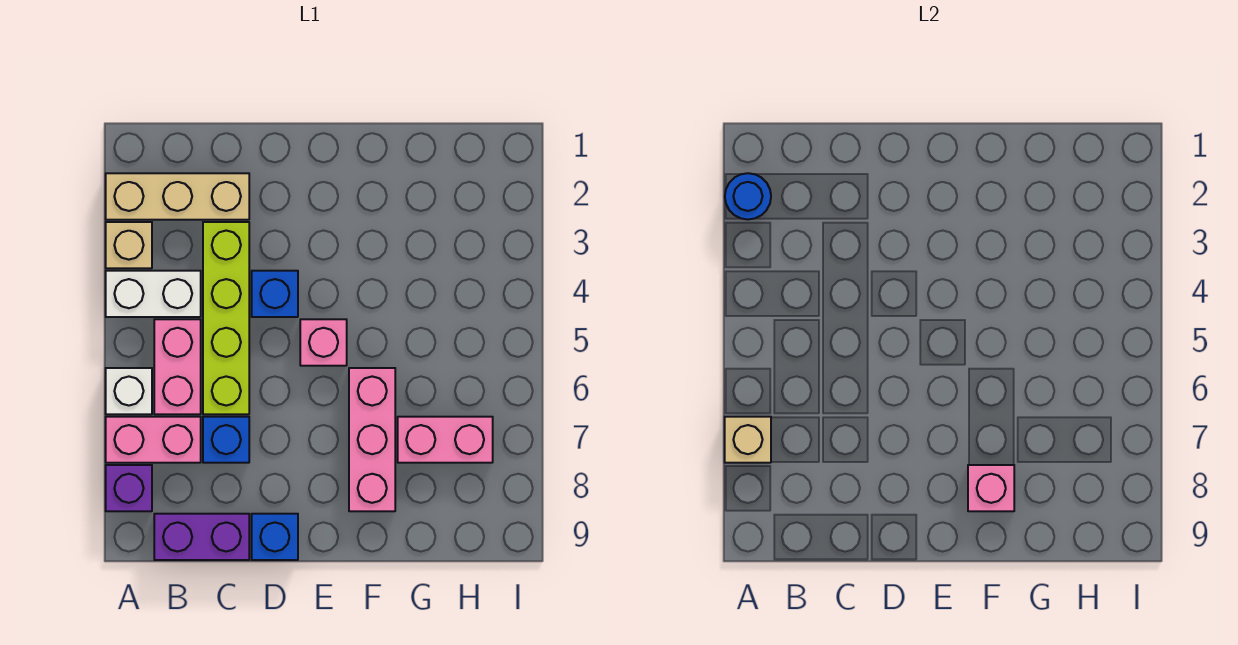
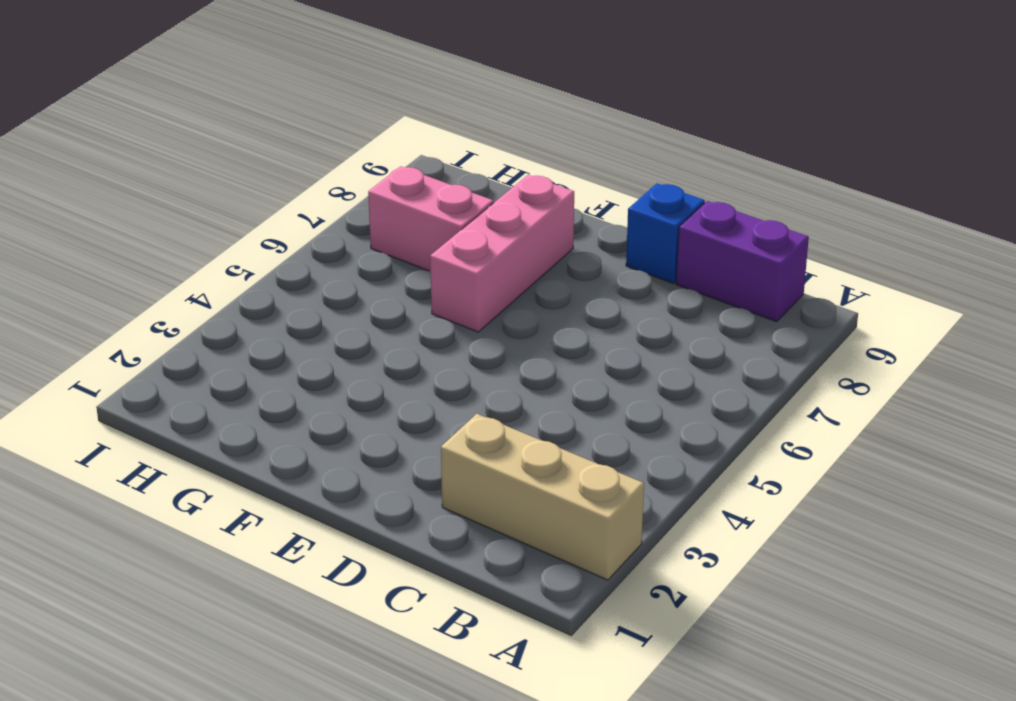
none -> tan 1x1 brick [106,222,152,268]
none -> white 1x2 brick [106,271,201,317]
none -> white 1x1 brick [106,368,152,414]

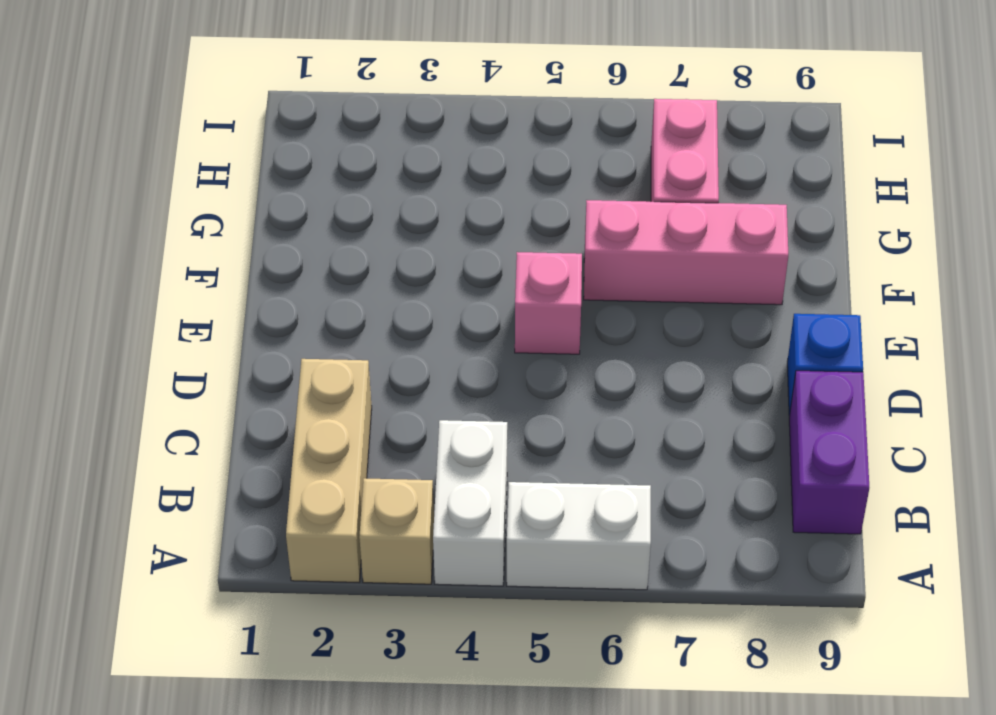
white 1x2 brick [507,482,651,590] -> white 1x1 brick [106,368,152,414]
none -> pink 1x2 brick [106,417,201,463]
none -> purple 1x1 brick [106,465,152,511]
none -> pink 1x2 brick [154,319,201,414]

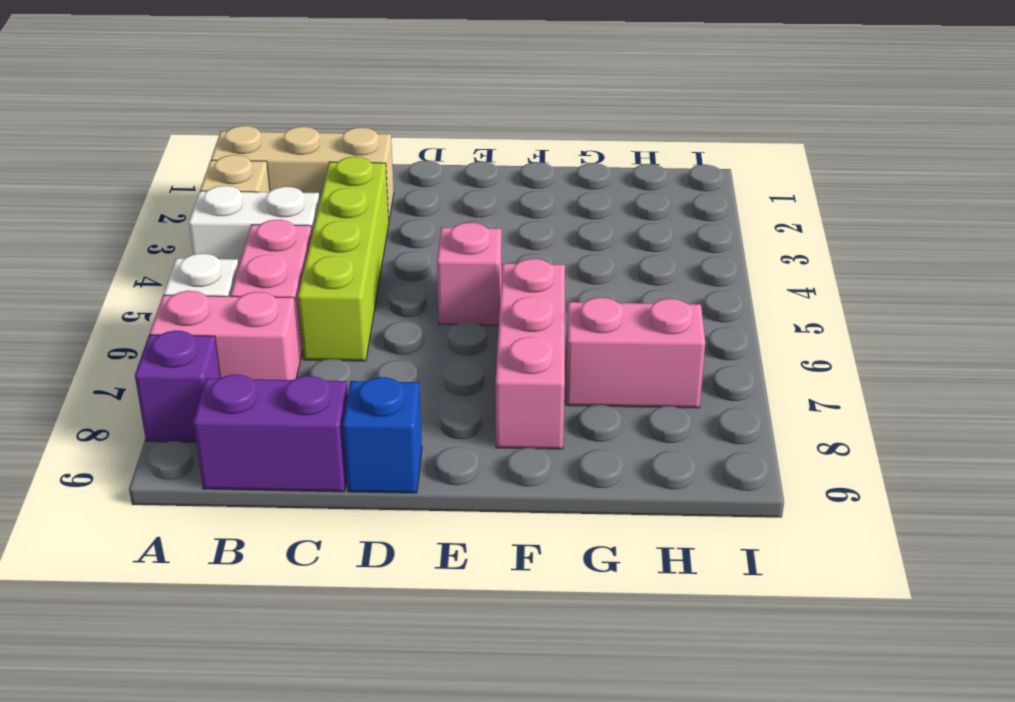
none -> blue 1x1 brick [203,417,249,463]
none -> blue 1x1 brick [252,271,298,317]
none -> blue 1x1 round brick [725,173,771,219]

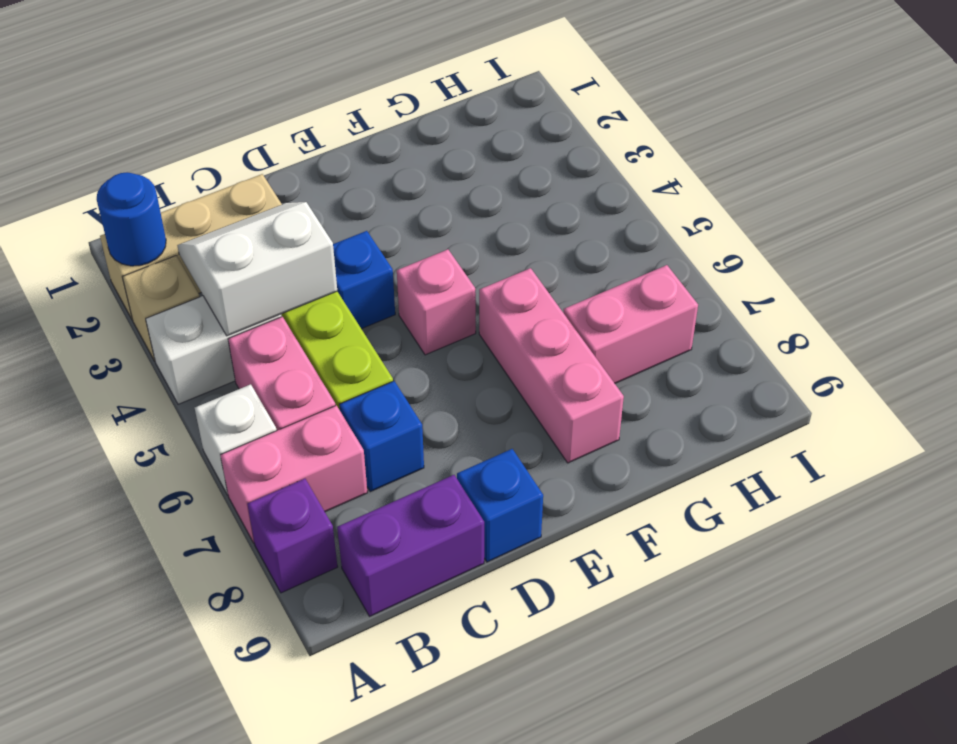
white 2x2 slope [177,202,337,336] -> none
none -> tan 1x1 brick [725,417,771,463]
none -> pink 1x1 brick [968,465,1014,511]

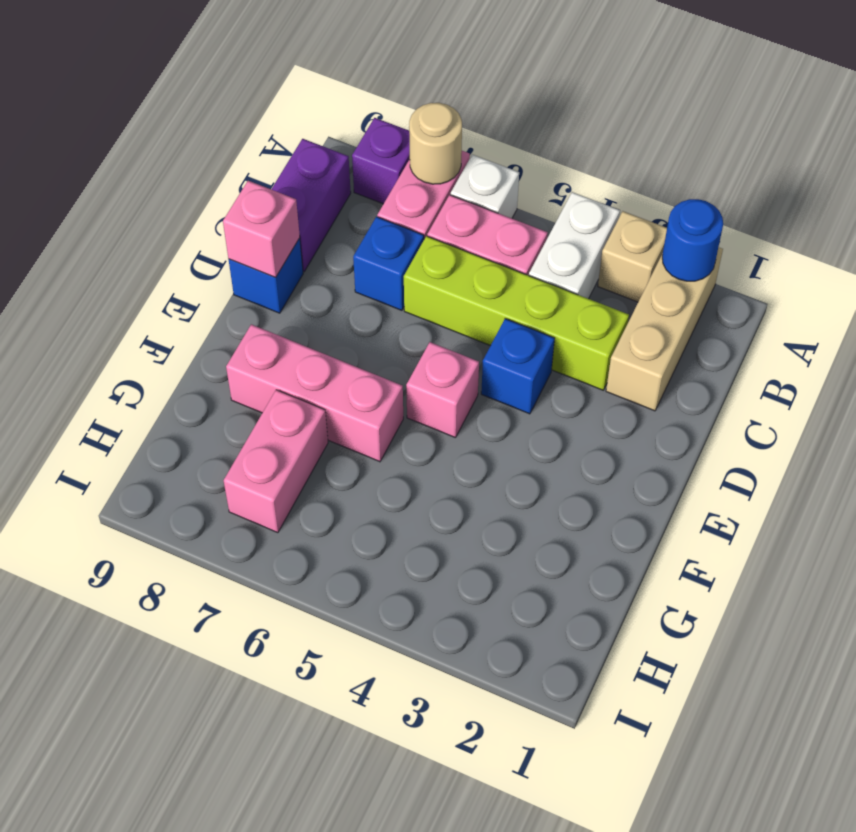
tan 1x1 round brick [409,103,462,184] -> tan 1x1 brick [725,417,771,463]
pink 1x1 brick [223,181,300,277] -> pink 1x1 brick moved to [968,465,1014,511]

